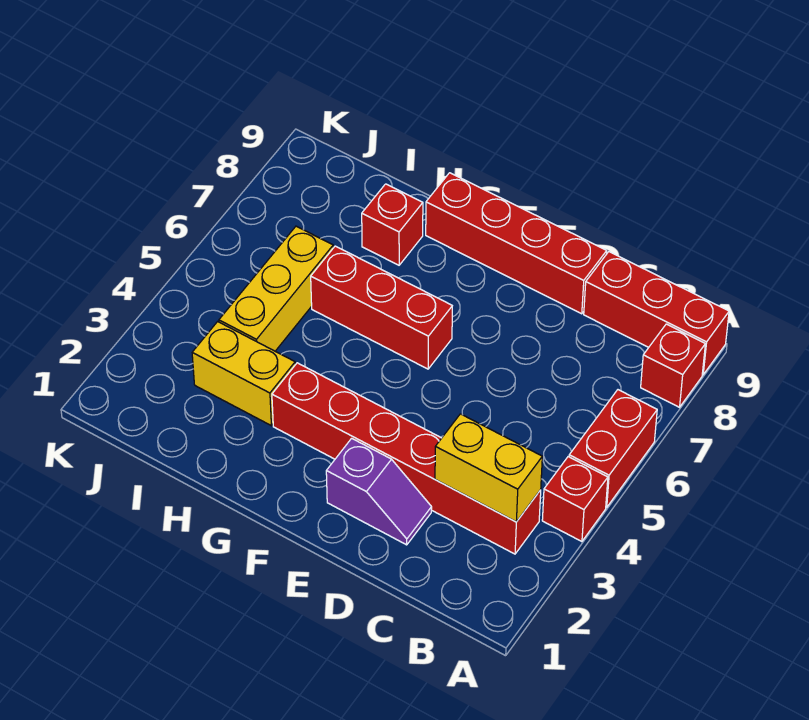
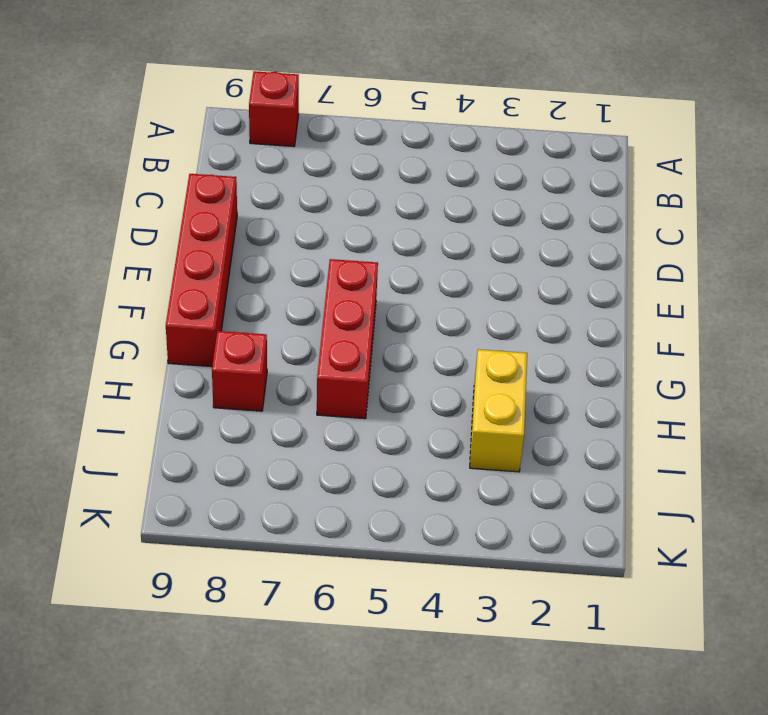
none -> red 1x1 brick [542,457,608,542]
none -> red 1x2 brick [569,390,657,507]
none -> red 1x3 brick [584,252,729,375]

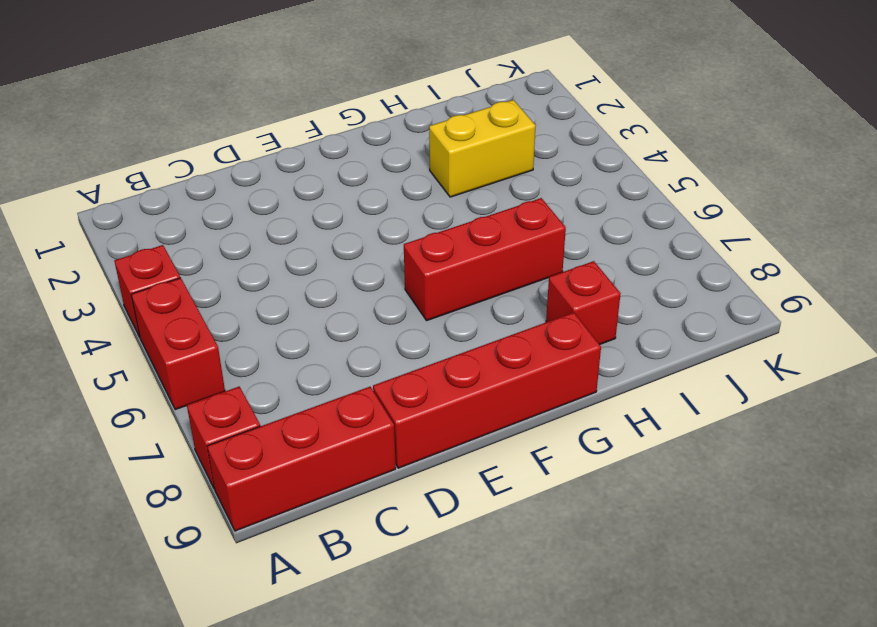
none -> red 1x6 brick [272,363,541,554]
none -> purple 1x2 slope [326,438,432,545]
none -> yellow 1x3 brick [219,226,333,351]

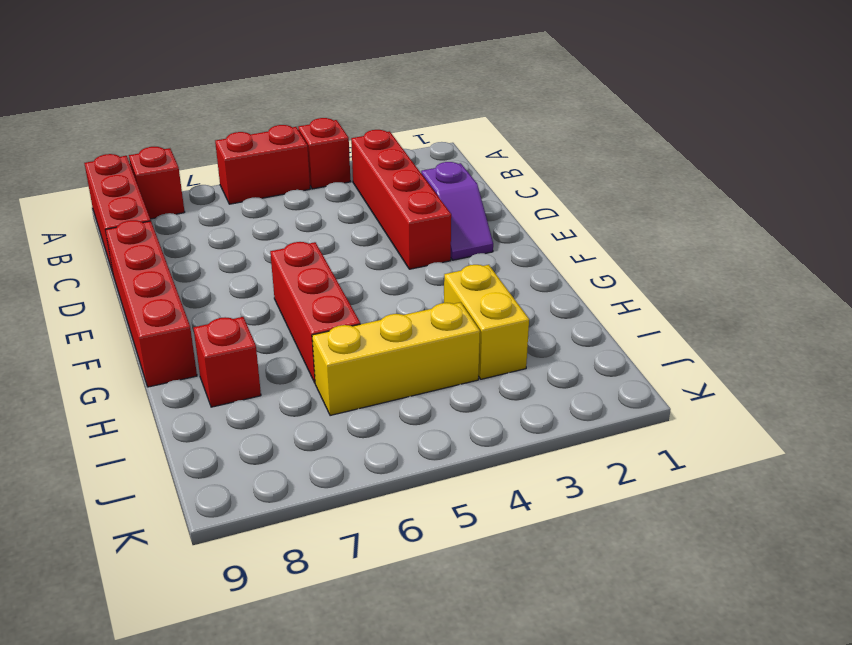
red 1x4 brick [351,130,451,269] -> red 1x6 brick [272,363,541,554]
purple 1x2 slope [421,162,493,260] -> purple 1x2 slope turned to [326,438,432,545]
none -> yellow 1x2 brick [435,414,542,522]

